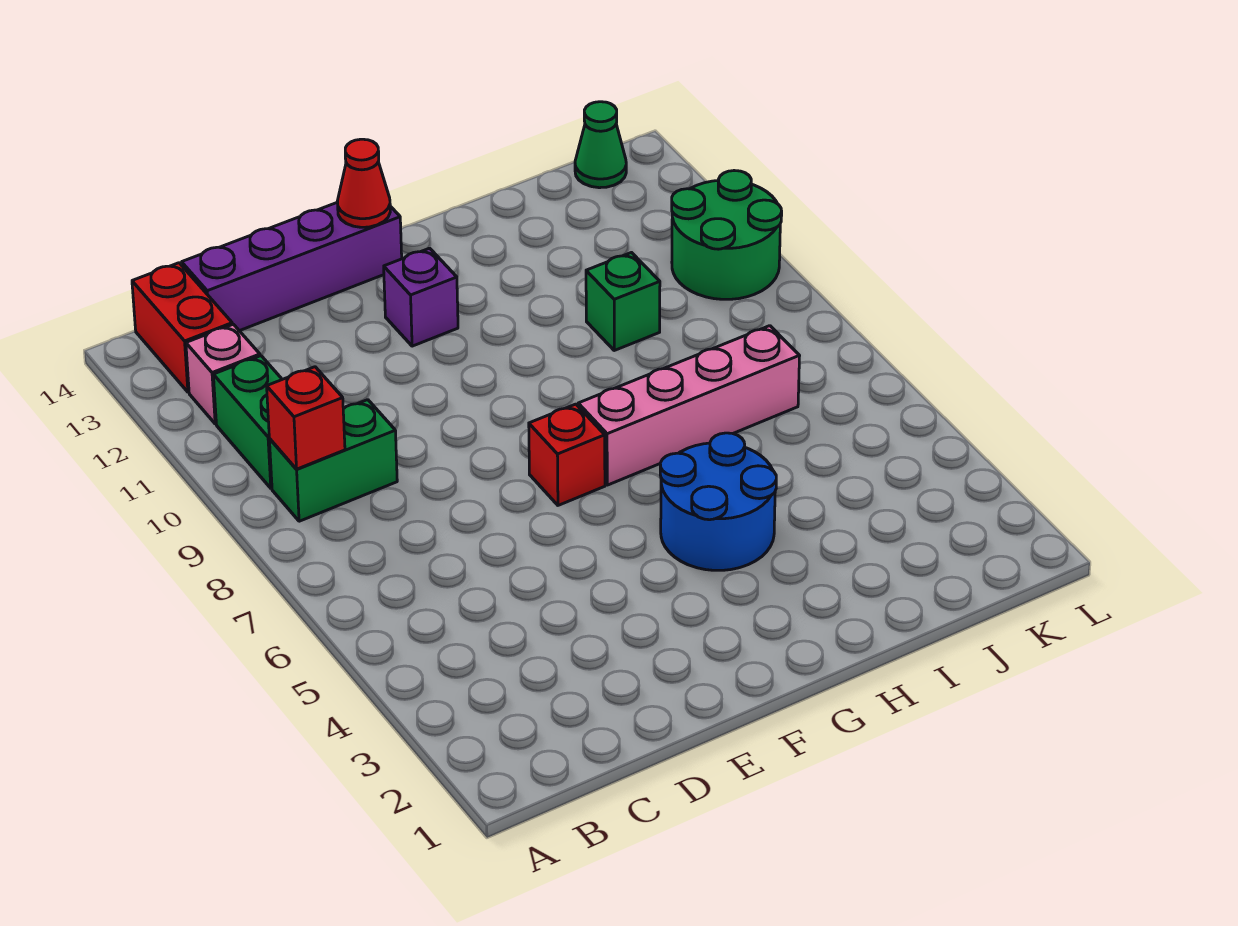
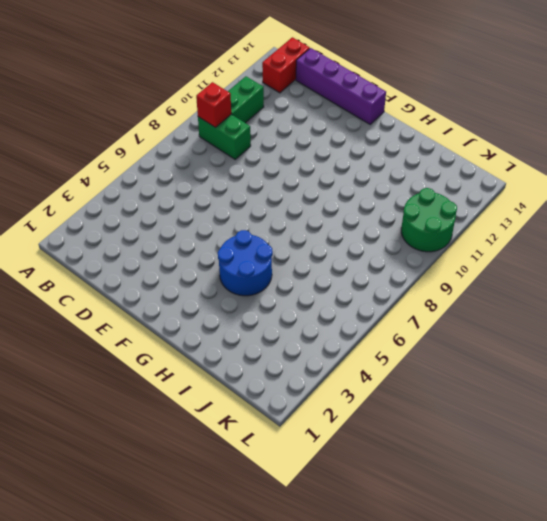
none -> pink 1x1 brick [186,324,260,424]
none -> red 1x1 brick [529,404,605,505]
none -> purple 1x1 brick [384,248,458,346]

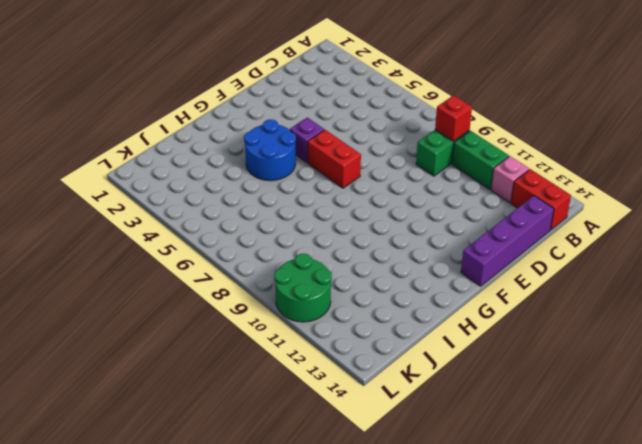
purple 1x1 brick [290,117,324,163] -> purple 1x1 brick moved to [384,248,458,346]
red 1x2 brick [308,130,361,188] -> red 1x1 brick [529,404,605,505]
none -> pink 1x4 brick [578,326,799,485]
none -> green 1x1 brick [586,253,660,350]
none -> green 1x1 cone [575,102,626,188]

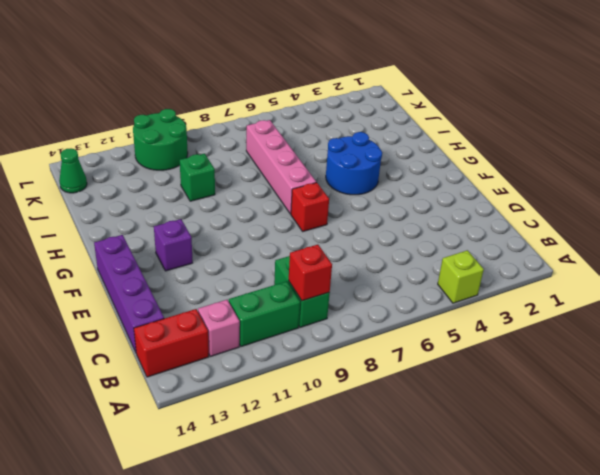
lime 1x1 brick [438,250,484,303] -> none
none -> red 1x1 cone [337,139,390,227]

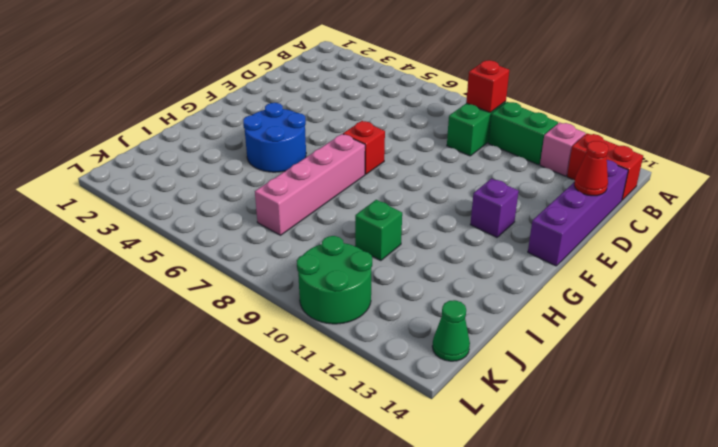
red 1x1 cone [574,141,609,196] -> red 1x1 cone moved to [337,139,390,227]

